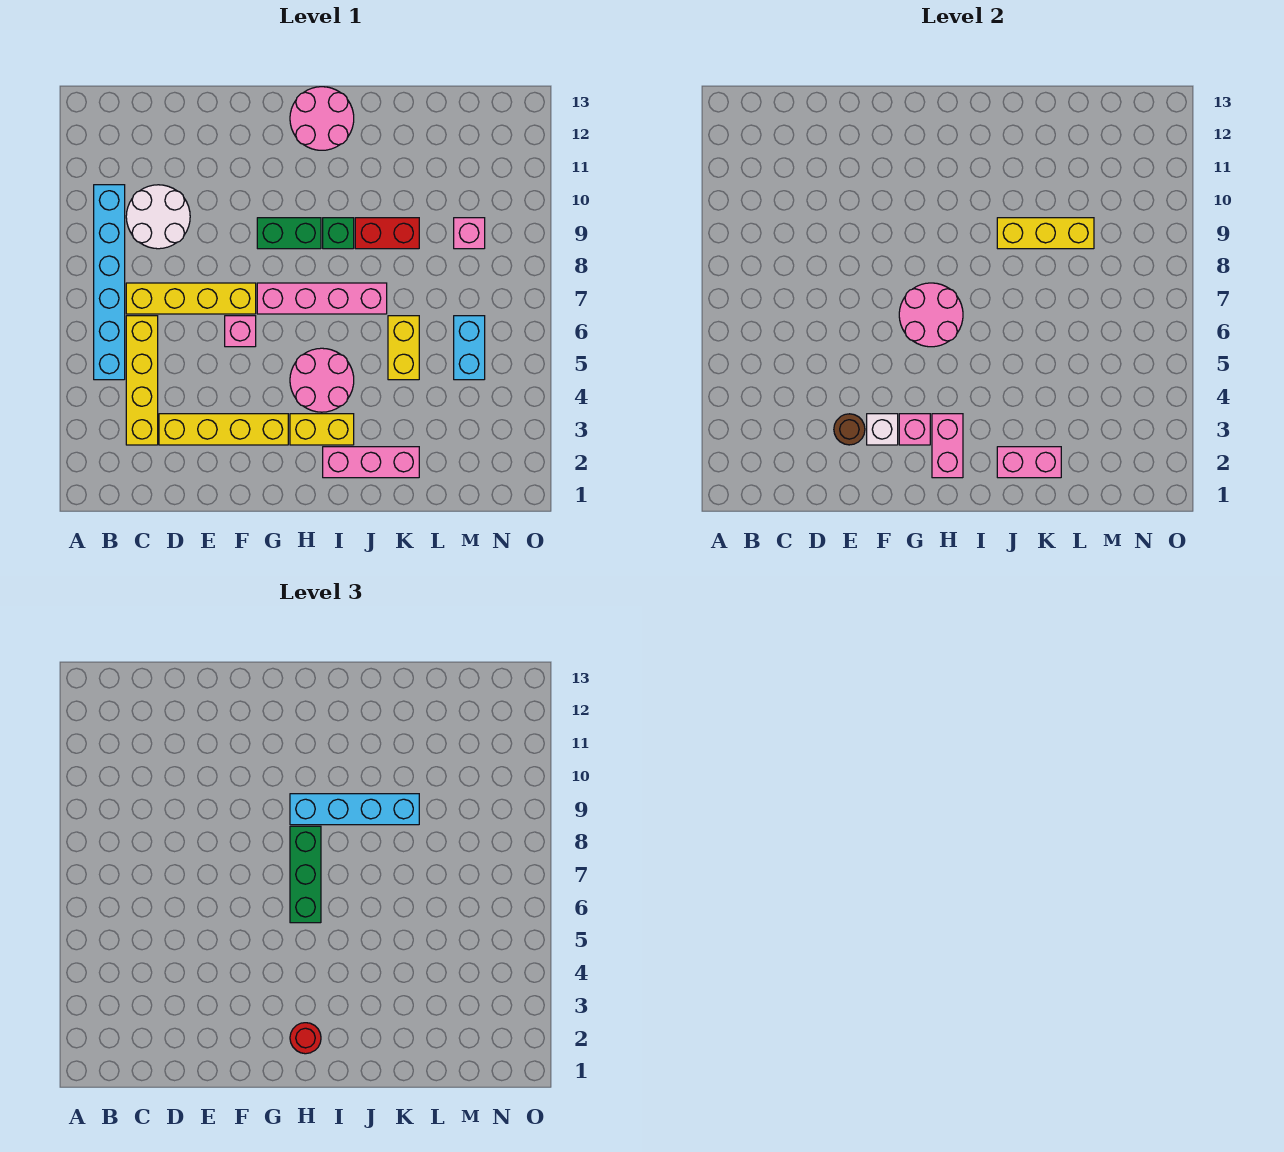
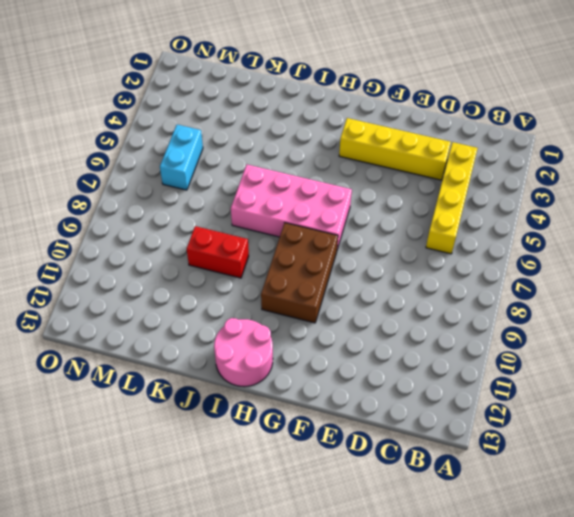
pink 2x4 brick [231,165,352,249] -> pink 1x4 brick [257,283,387,314]
brown 2x3 brick [261,223,338,323] -> green 1x2 brick [257,218,321,249]
none -> cyan 1x6 brick [94,185,125,380]
none -> yellow 1x4 brick [126,283,256,314]
none -> white 2x2 round brick [126,185,190,249]

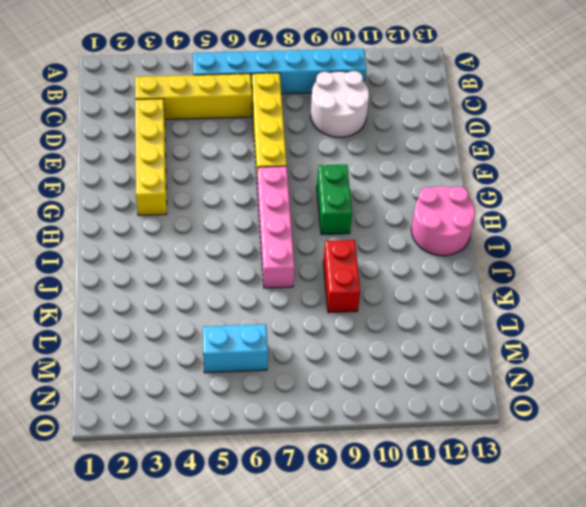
none -> pink 1x1 brick [225,316,256,347]
none -> yellow 1x2 brick [290,414,354,445]
none -> pink 2x2 round brick [290,348,354,412]

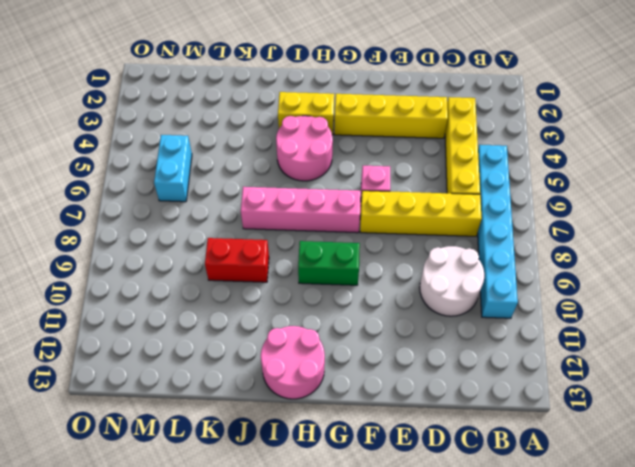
none -> pink 1x3 brick [323,447,419,478]
none -> green 1x1 brick [323,218,354,249]
none -> yellow 1x2 brick [388,316,419,380]

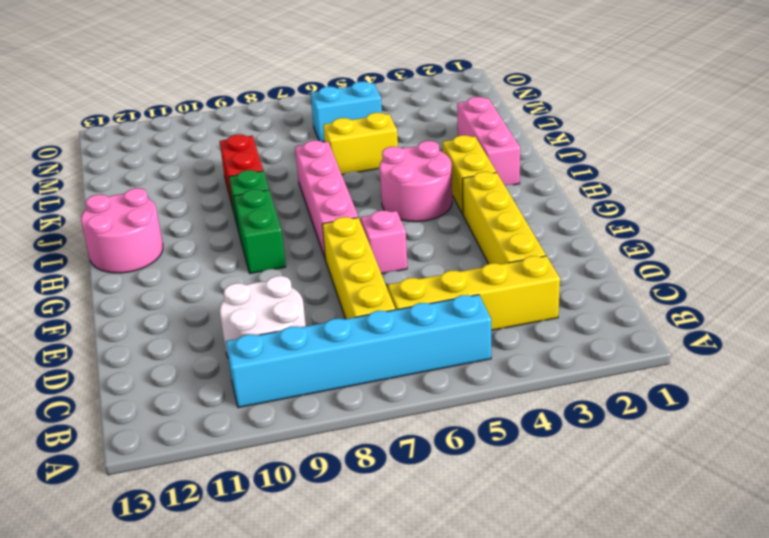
none -> pink 1x1 brick [454,218,485,249]
none -> brown 1x1 round brick [834,414,865,445]
none -> white 1x1 brick [867,414,898,445]

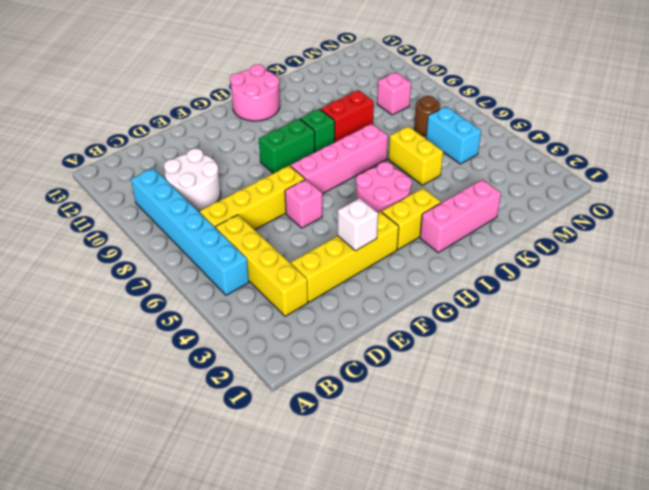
brown 1x1 round brick [414,96,440,136] -> brown 1x1 round brick moved to [834,414,865,445]
none -> pink 1x1 brick [899,414,930,445]
none -> pink 2x2 round brick [899,283,963,347]
none -> pink 1x2 brick [932,414,963,478]

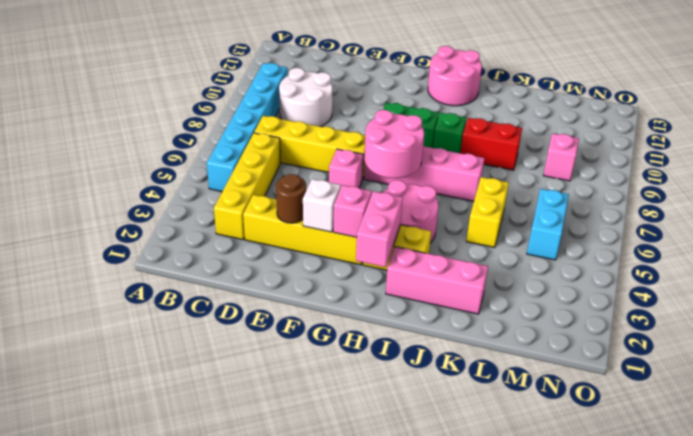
none -> pink 1x2 brick [997,447,1061,478]
none -> yellow 1x3 brick [997,218,1094,249]
none -> red 1x1 round brick [290,1023,321,1054]

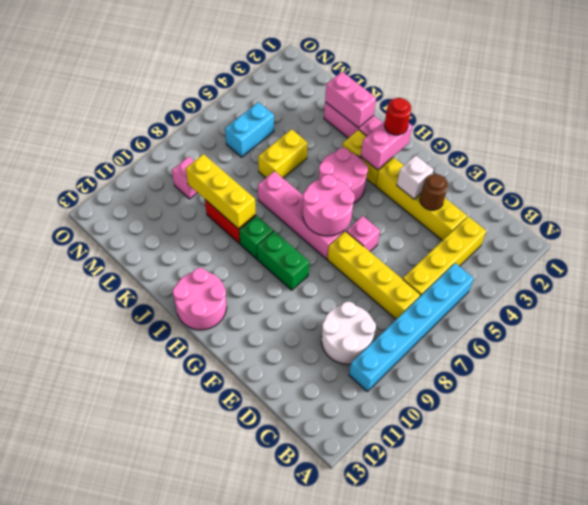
none -> pink 1x1 brick [899,414,930,445]
none -> green 1x3 brick [290,826,321,923]
none -> cyan 1x4 brick [290,794,419,825]

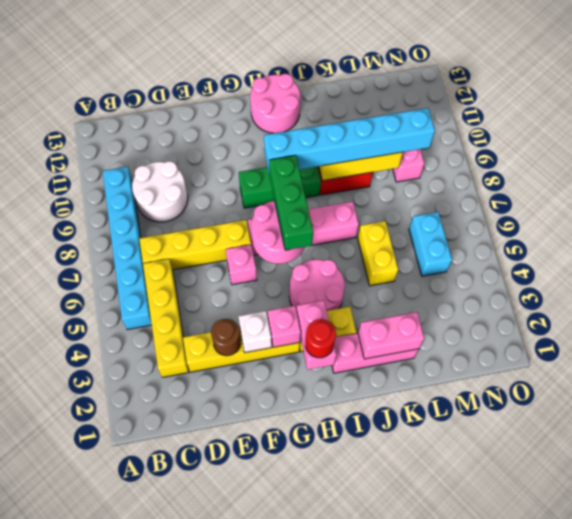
cyan 1x6 brick [264,108,435,171] -> cyan 1x4 brick [290,794,419,825]

